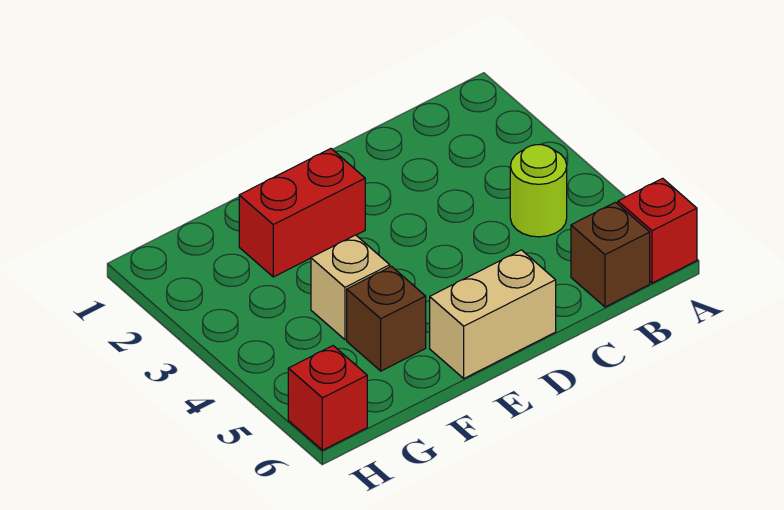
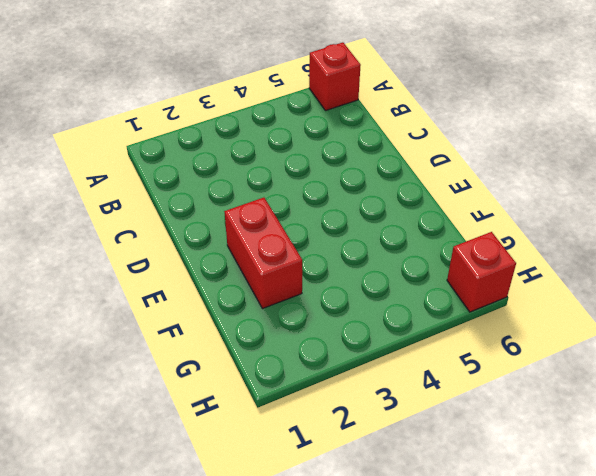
none -> lime 1x1 round brick [510,145,567,237]
none -> brown 1x1 brick [571,202,650,307]

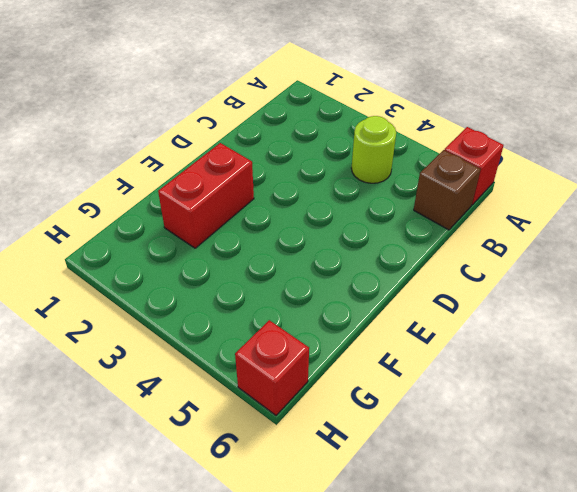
none -> tan 1x2 brick [430,250,556,378]
none -> tan 1x1 brick [311,235,390,340]

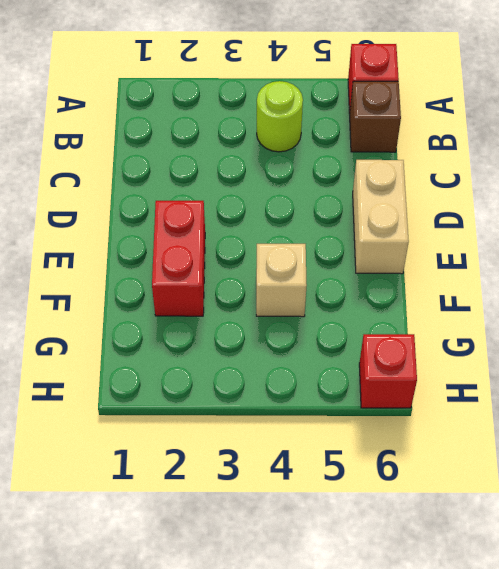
none -> brown 1x1 brick [347,266,426,371]

